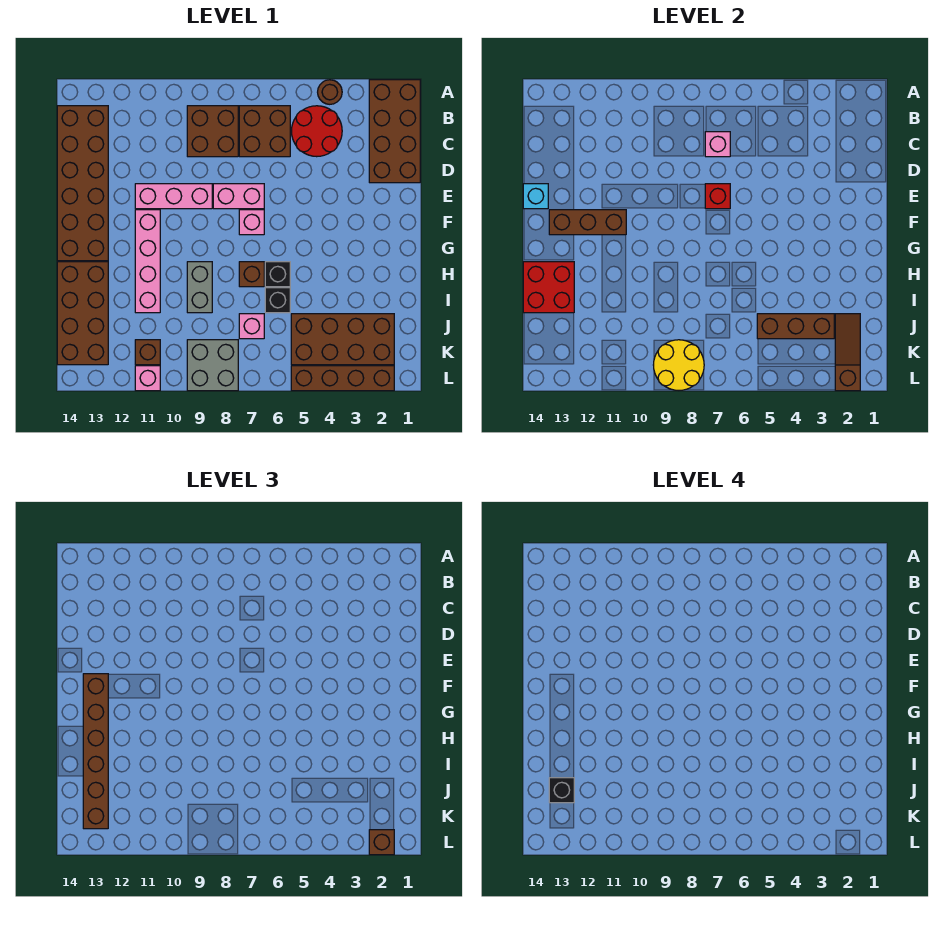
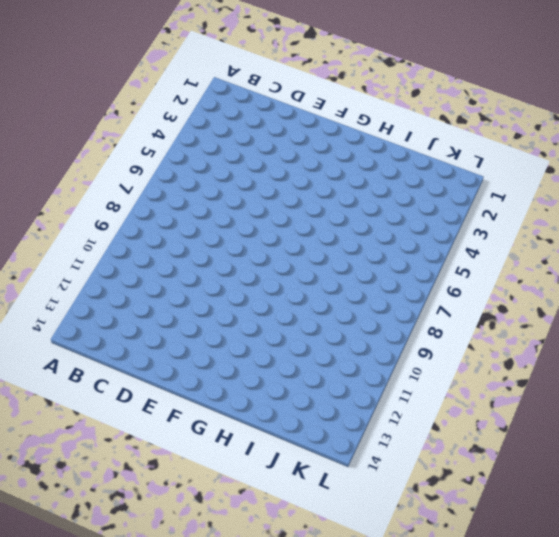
none -> brown 2x4 brick [369,80,420,183]
none -> brown 1x1 round brick [318,80,342,104]
none -> red 2x2 round brick [292,106,342,157]
none -> brown 2x2 brick [239,106,290,157]

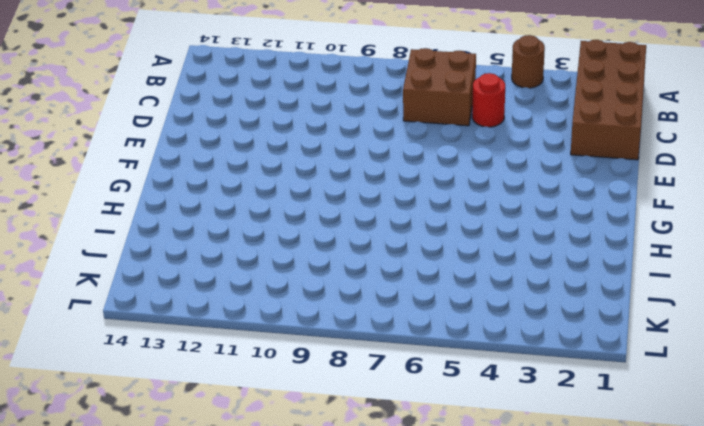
red 1x1 round brick [472,73,505,127] -> red 2x2 round brick [292,106,342,157]
none -> brown 2x2 brick [187,106,238,157]
none -> brown 2x6 brick [57,106,108,261]
none -> pink 1x2 brick [213,184,264,209]
none -> pink 1x3 brick [135,184,212,209]

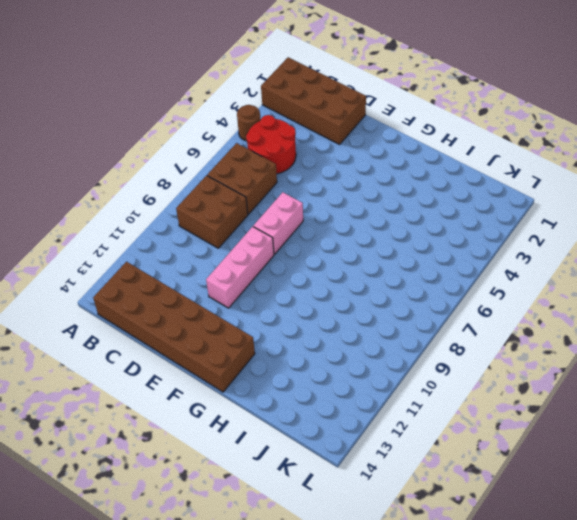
none -> pink 1x1 brick [239,210,264,235]
none -> pink 1x4 brick [135,210,160,313]
none -> black 1x1 brick [265,262,290,287]
none -> brown 1x1 brick [239,262,264,287]

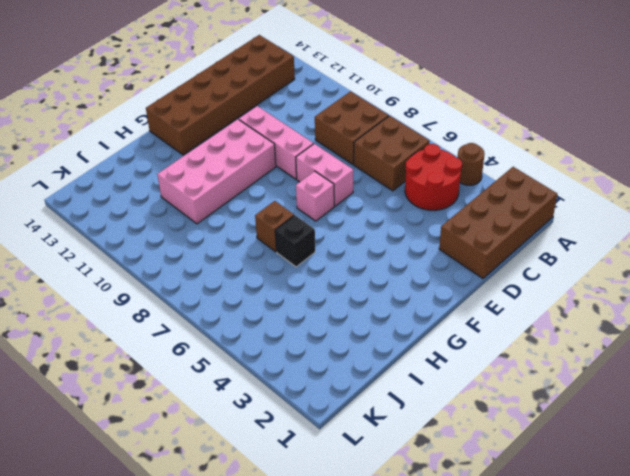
pink 2x4 brick [157,119,276,224] -> pink 1x4 brick [135,210,160,313]
none -> grey 1x2 brick [187,262,212,313]
none -> brown 2x4 brick [57,262,108,365]
none -> black 1x1 brick [265,288,290,313]
none -> brown 2x4 brick [291,314,394,365]

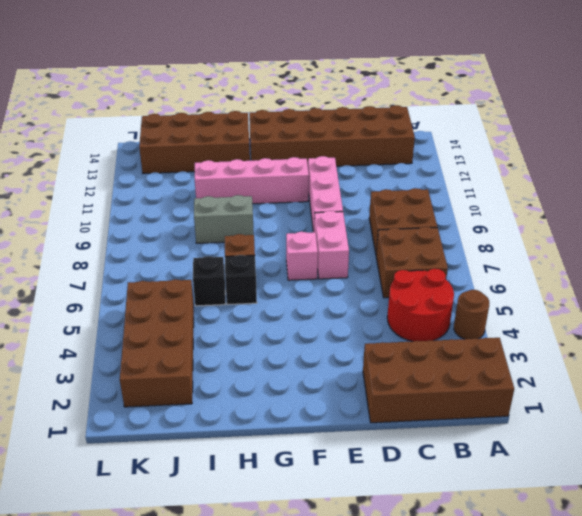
none -> pink 1x1 brick [239,314,264,339]
none -> grey 2x2 brick [187,340,238,391]
none -> brown 1x1 brick [135,340,160,365]
none -> brown 1x4 brick [291,366,394,391]

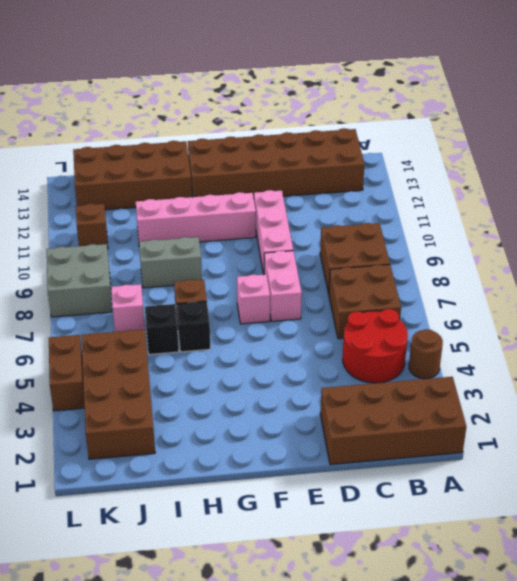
brown 1x2 brick [49,335,85,411] -> brown 1x4 brick [291,366,394,391]
none -> pink 1x1 brick [135,366,160,391]
none -> pink 1x1 brick [705,132,730,157]
none -> red 1x1 brick [705,184,730,209]
none -> cyan 1x1 brick [523,184,548,209]

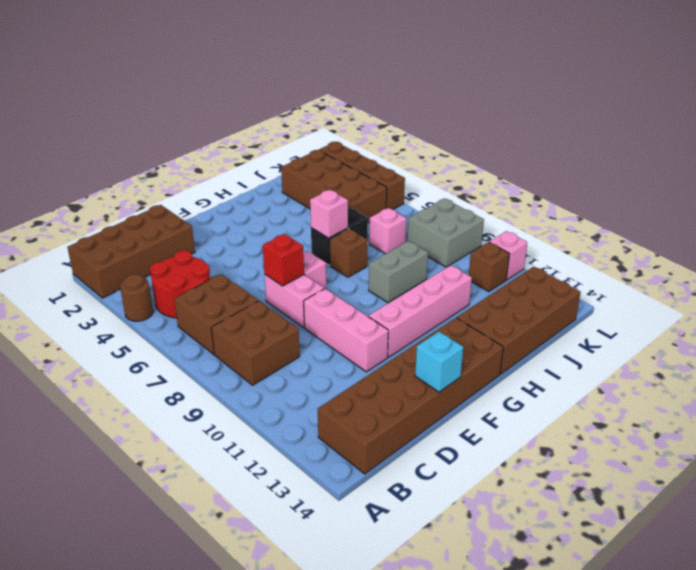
pink 1x1 brick [310,190,348,238] -> pink 1x1 brick moved to [705,132,730,157]
none -> brown 1x3 brick [549,210,626,235]
none -> red 2x2 brick [523,262,574,313]
none -> brown 1x3 slope [835,314,860,391]
none -> brown 1x3 brick [757,314,834,339]

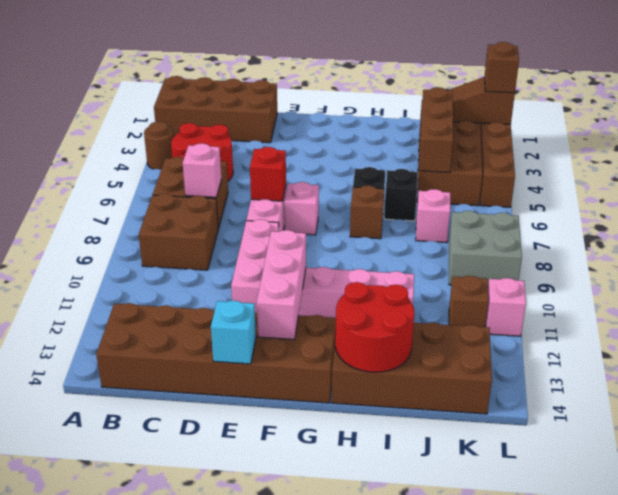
pink 1x3 brick [257,230,306,339] -> brown 1x3 brick [549,210,626,235]
red 2x2 round brick [335,282,414,372] -> red 2x2 brick [523,262,574,313]
none -> grey 1x2 brick [187,262,212,313]
none -> yellow 2x2 round brick [654,340,704,391]
none -> brown 1x6 brick [83,674,108,829]
none -> black 1x1 brick [549,778,574,803]

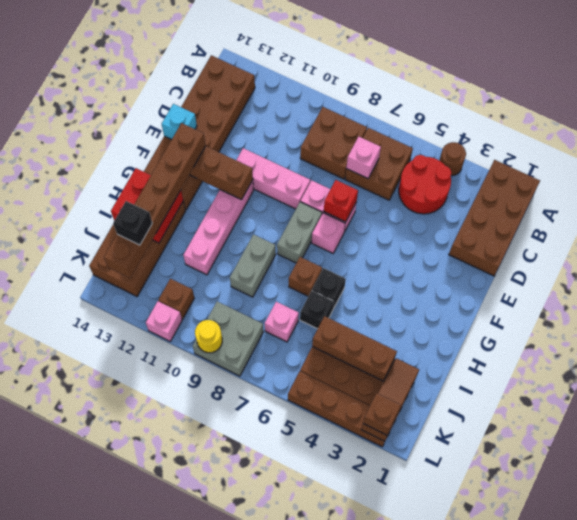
grey 1x2 brick [277,202,322,263] -> none
yellow 1x1 round brick [195,320,222,353] -> yellow 2x2 round brick [654,340,704,391]

